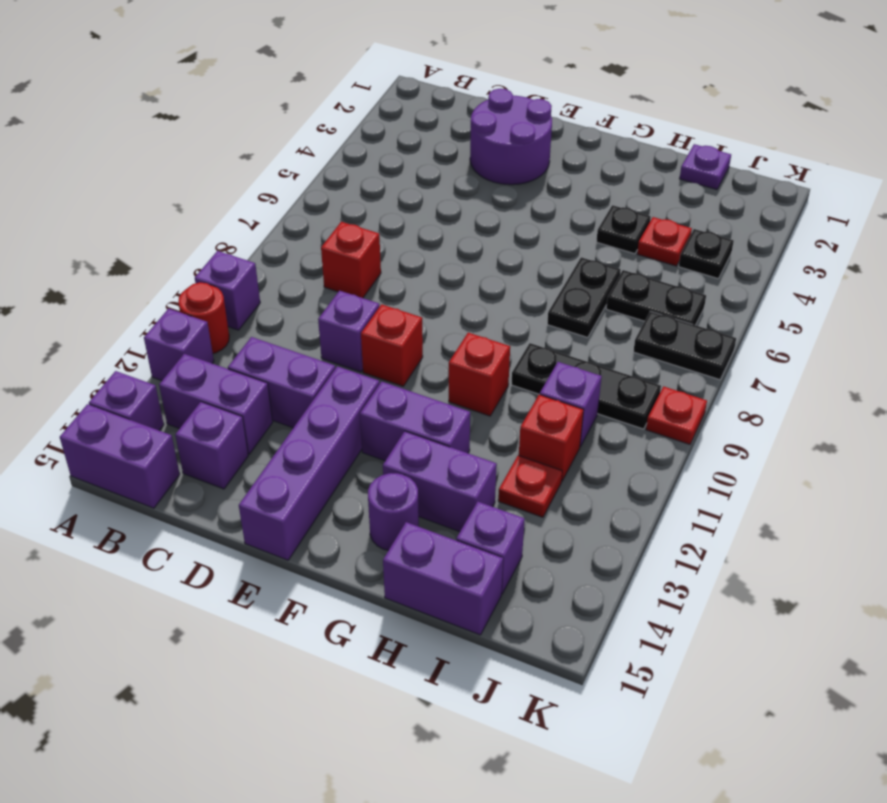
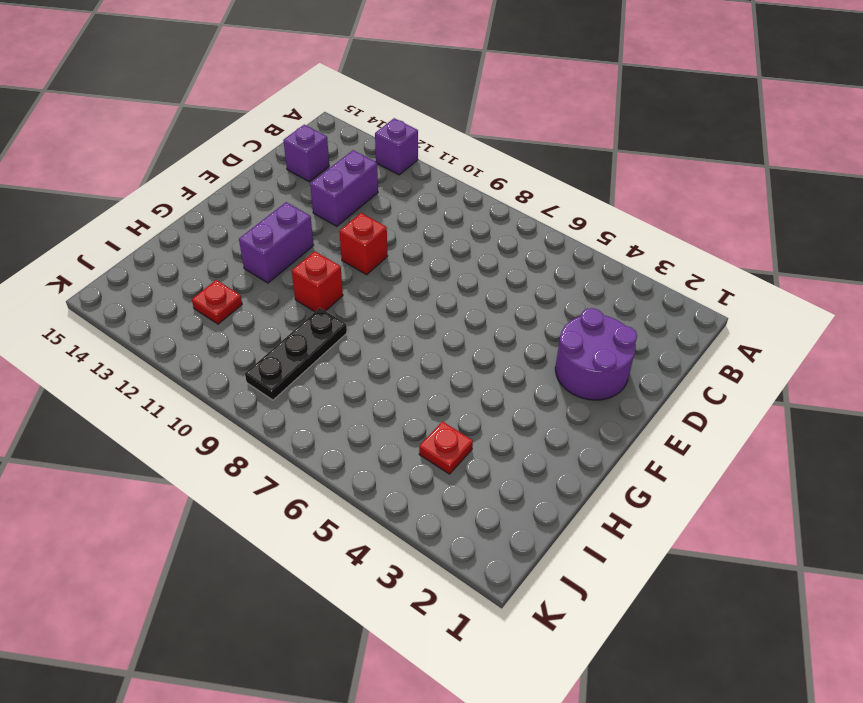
none -> purple 1x1 brick [195,251,260,330]
none -> red 1x1 round brick [178,282,229,354]
none -> purple 1x1 brick [89,371,164,430]
none -> purple 1x2 brick [60,404,180,508]

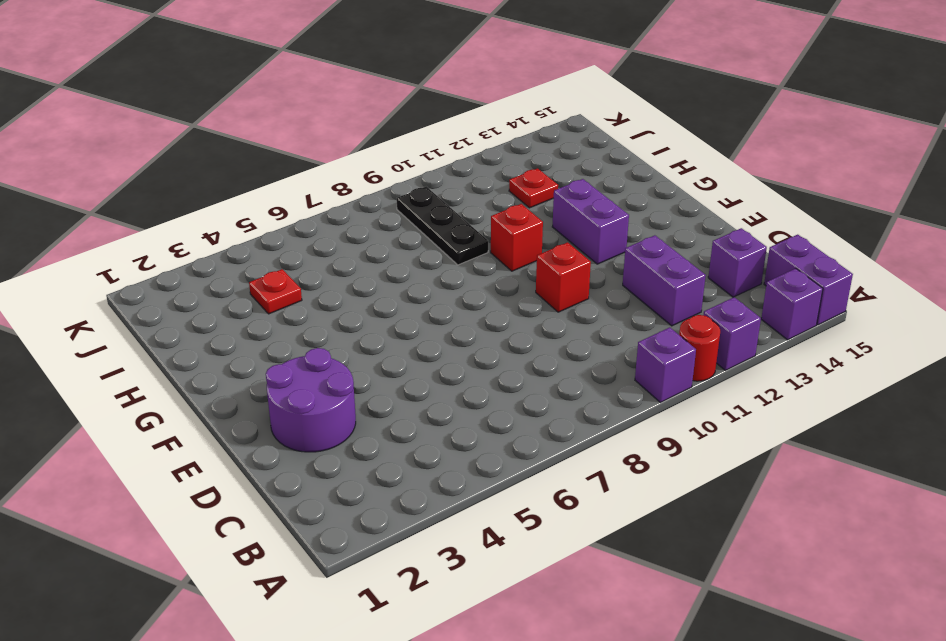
none -> purple 1x2 brick [159,354,273,454]
none -> red 1x1 brick [321,222,381,298]
none -> purple 1x1 brick [318,291,379,372]
none -> purple 1x4 brick [239,366,379,560]

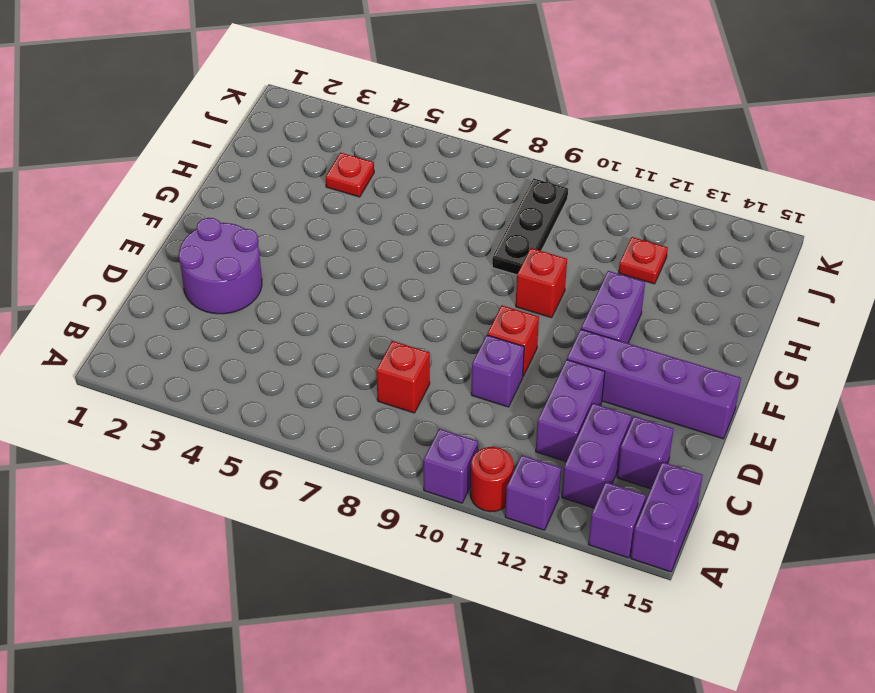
none -> purple 1x2 brick [383,431,497,532]
none -> purple 1x1 round brick [368,473,419,550]
none -> black 1x1 plate [596,205,651,254]
none -> black 1x2 plate [547,257,621,338]

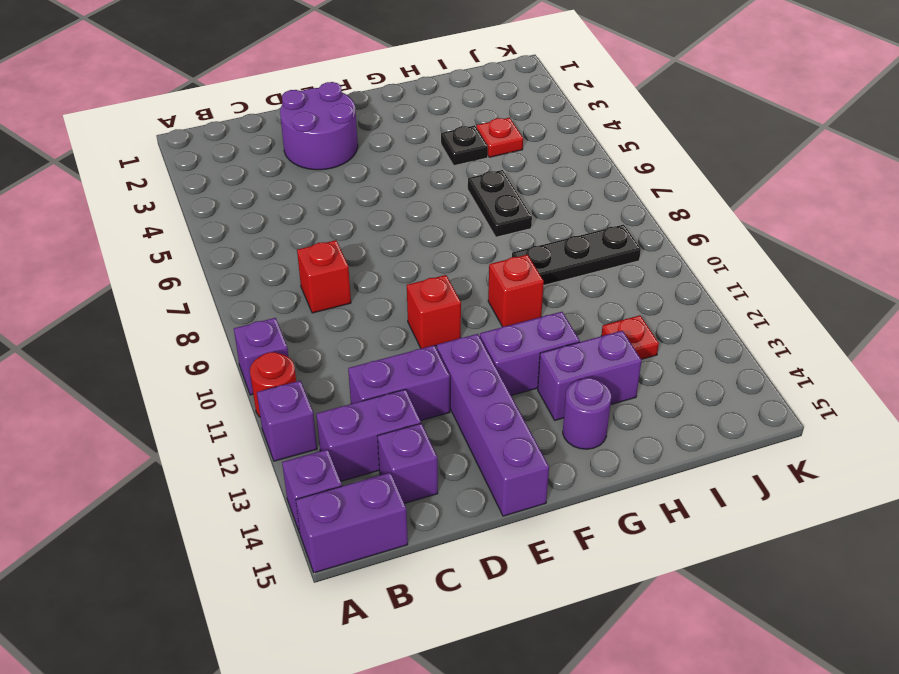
none -> purple 1x1 brick [318,291,379,372]
none -> purple 1x2 brick [383,522,503,635]
none -> purple 1x1 plate [680,144,731,190]
none -> black 1x2 plate [606,270,706,325]

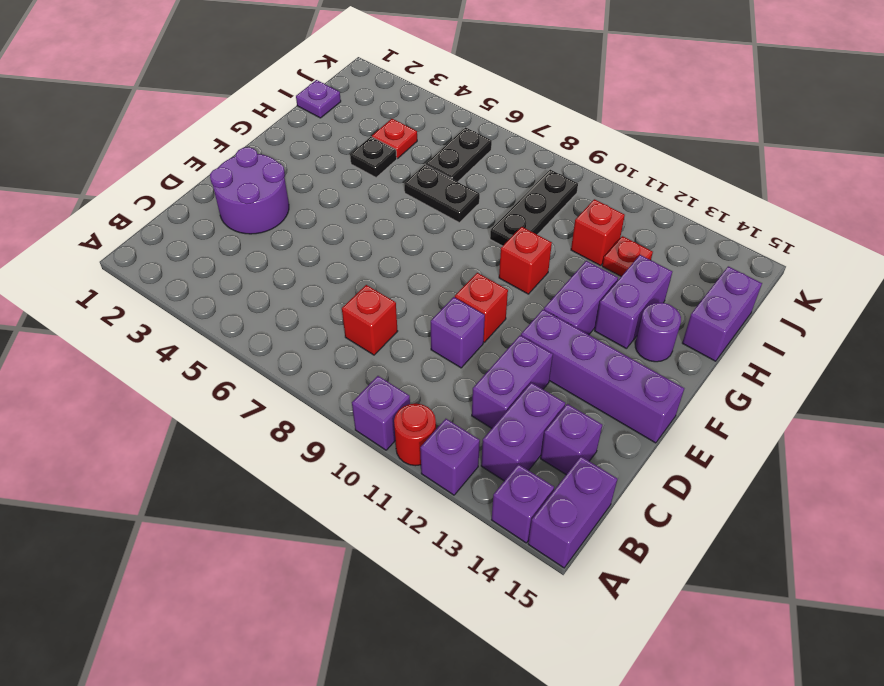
none -> purple 1x1 brick [540,362,602,447]
none -> purple 1x1 brick [456,502,525,594]
none -> black 1x1 plate [679,229,734,279]
none -> black 1x2 plate [633,311,736,380]

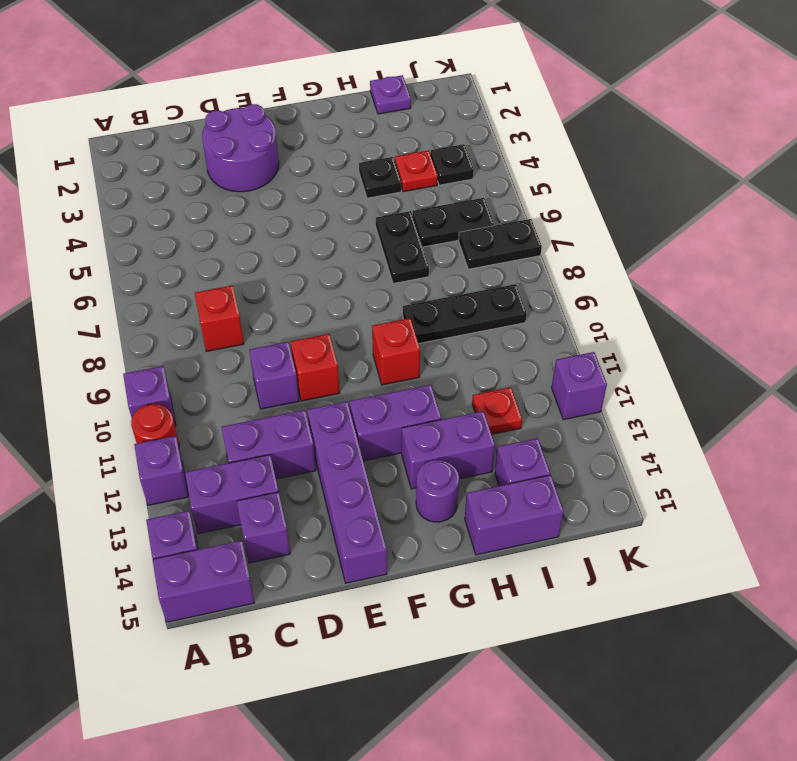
purple 1x1 brick [552,352,607,420] -> purple 1x1 brick moved to [540,362,602,447]
none -> red 1x1 brick [519,394,584,481]
none -> red 1x1 plate [646,386,707,444]

